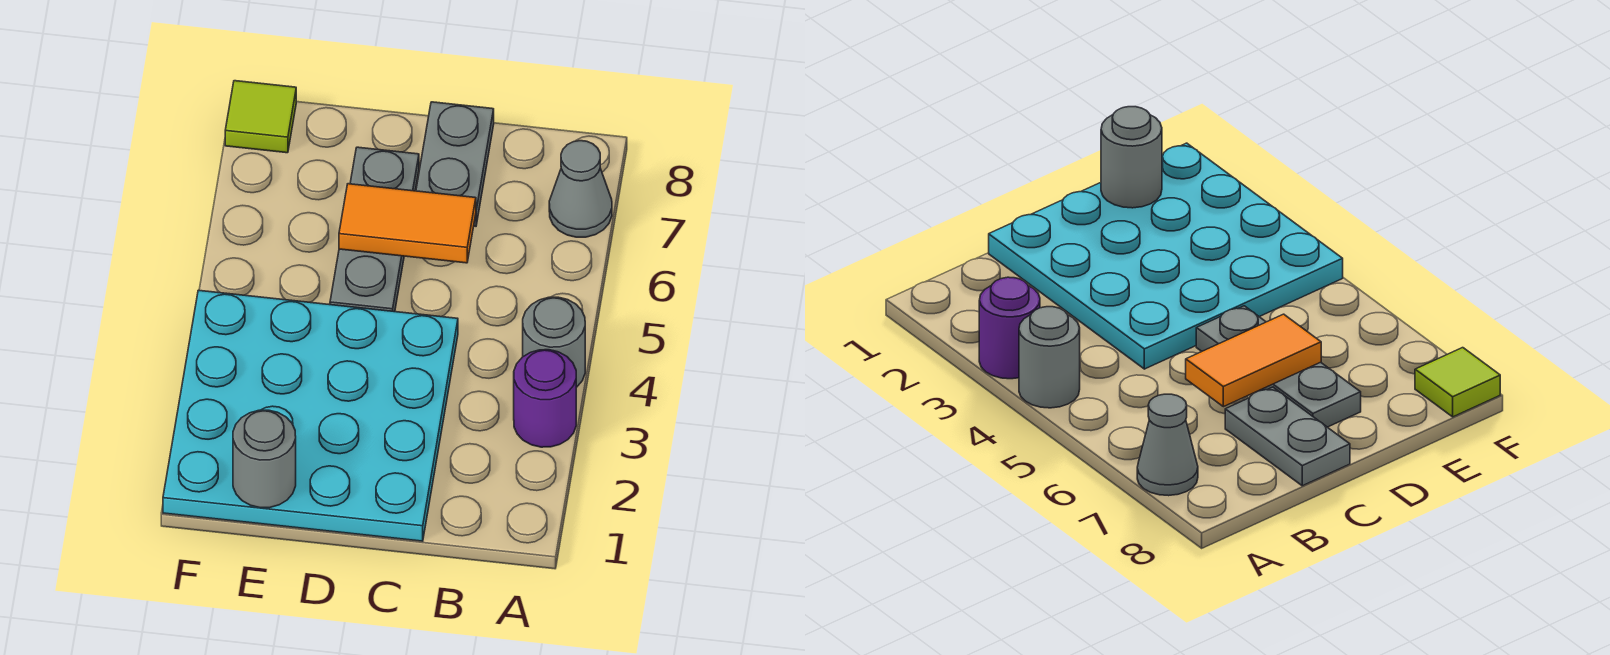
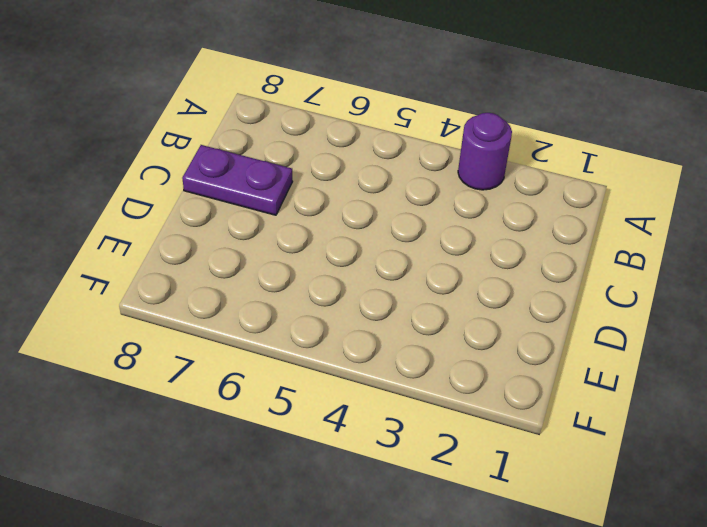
purple 1x2 plate [182,145,293,215] -> grey 1x2 plate [416,102,494,226]
none -> grey 1x1 round brick [523,297,585,387]
none -> grey 1x1 cone [549,141,612,237]

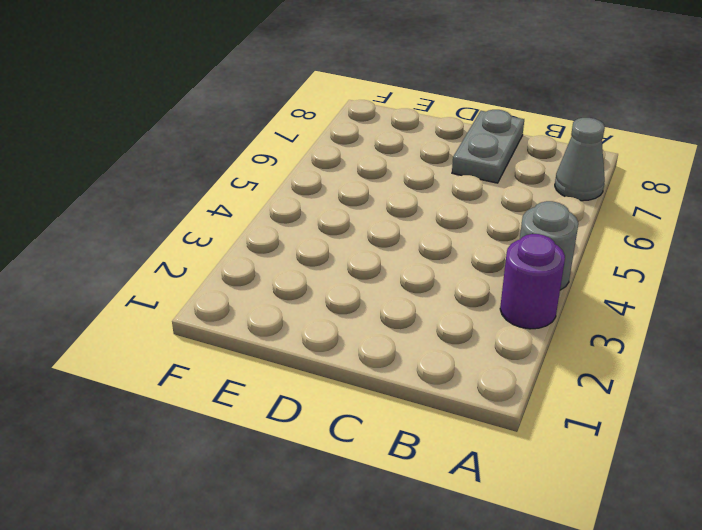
none -> cyan 4x4 plate [163,290,458,541]
none -> grey 1x3 plate [330,147,419,312]

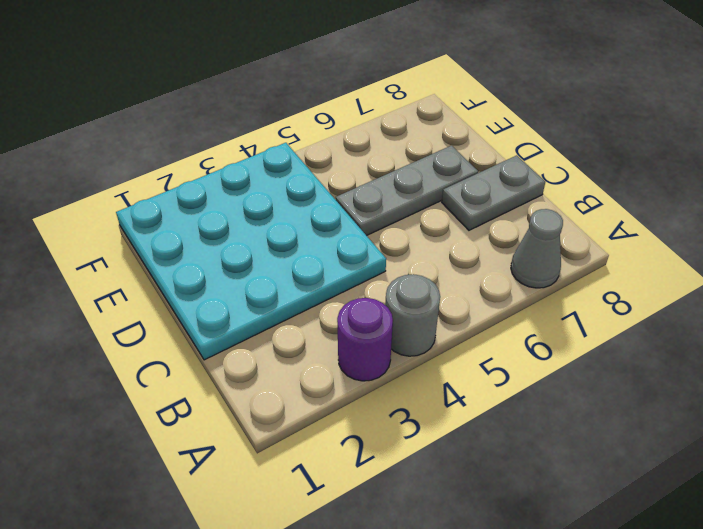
none -> lime 1x1 tile [225,81,296,153]
none -> orange 1x2 tile [339,184,476,263]

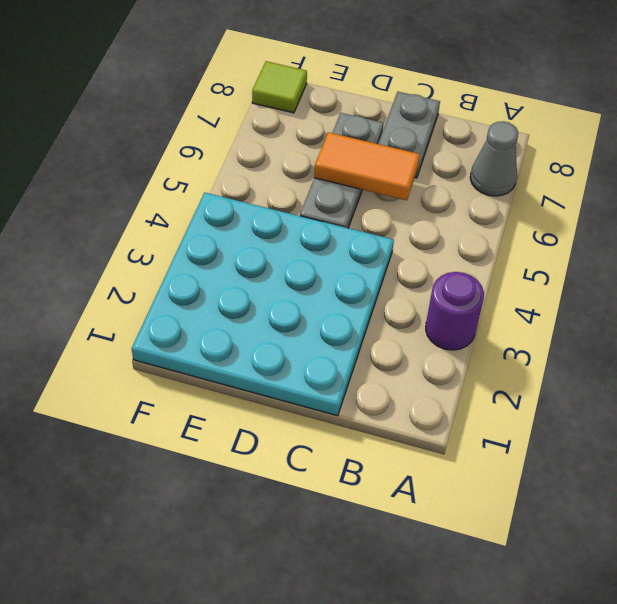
none -> grey 1x1 round brick [523,297,585,387]
none -> grey 1x1 round brick [233,410,296,508]

